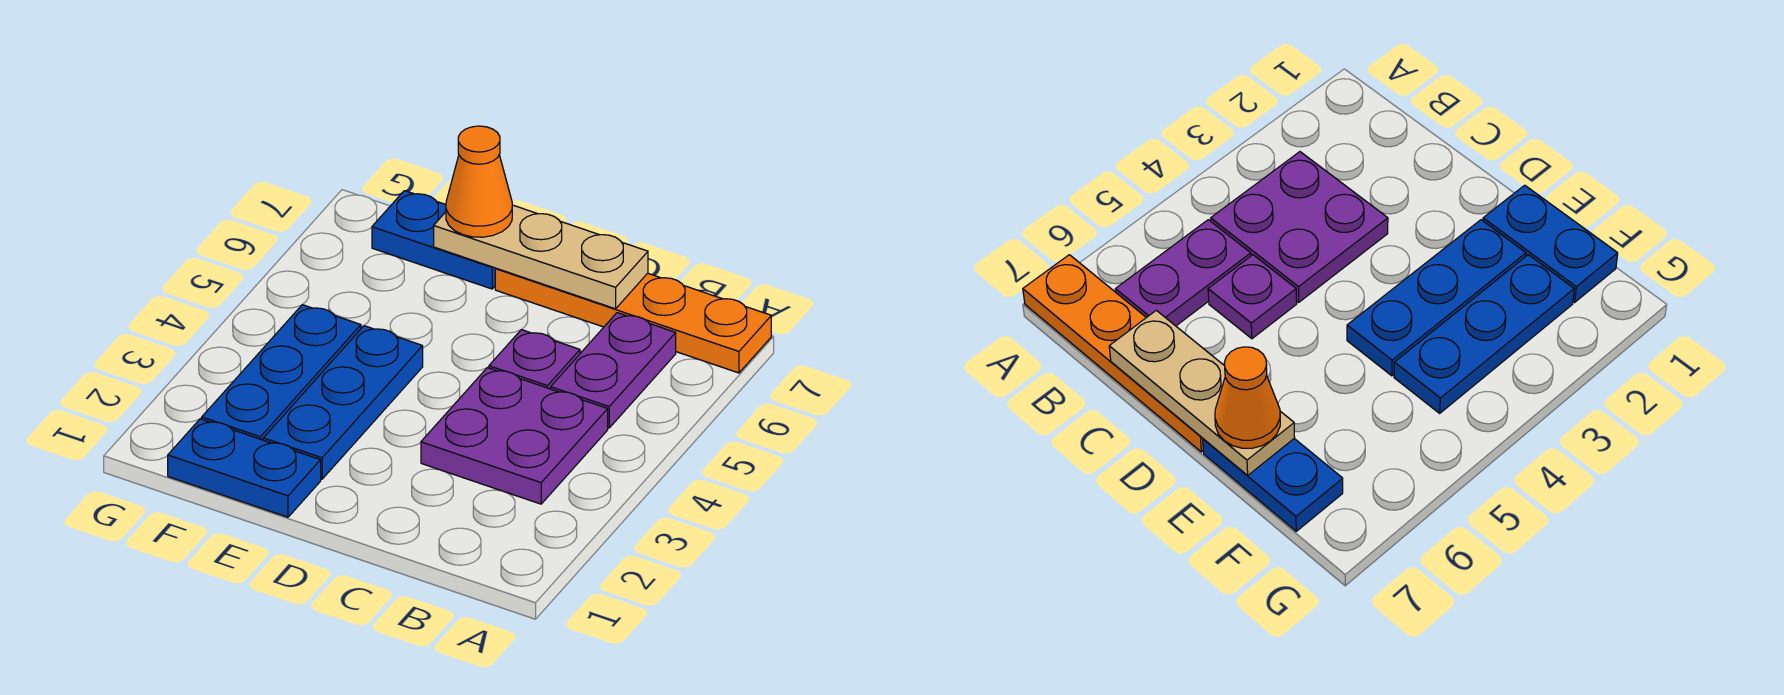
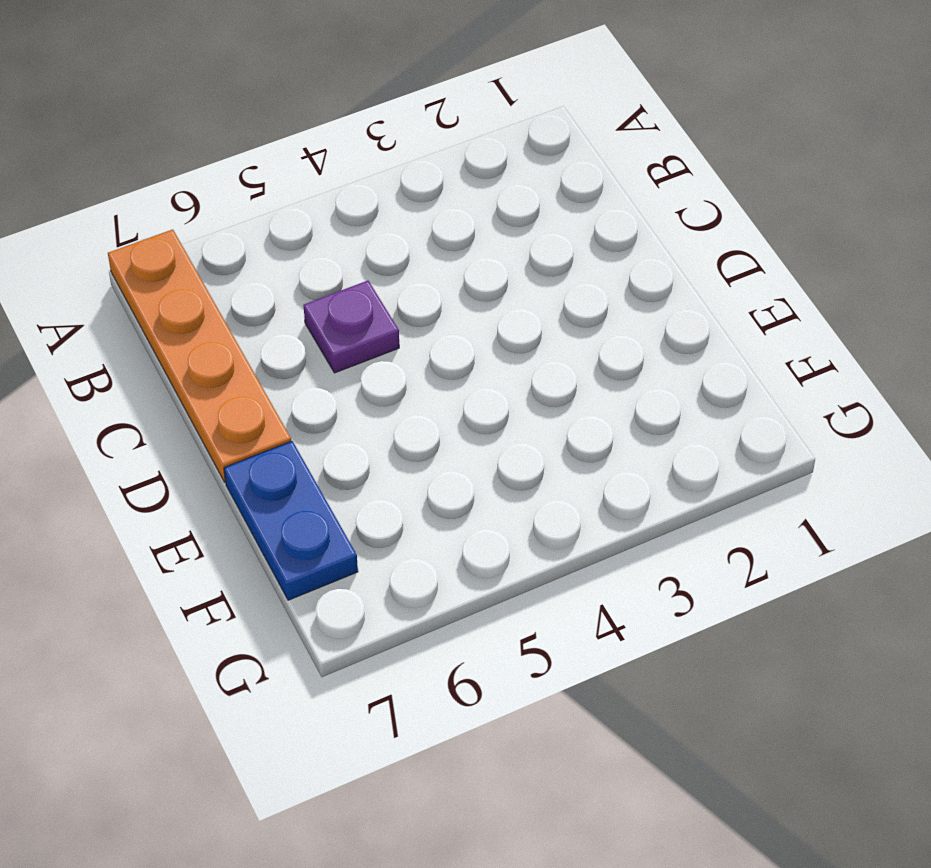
none -> purple 2x2 plate [421,368,608,504]
none -> purple 1x2 plate [551,313,676,428]

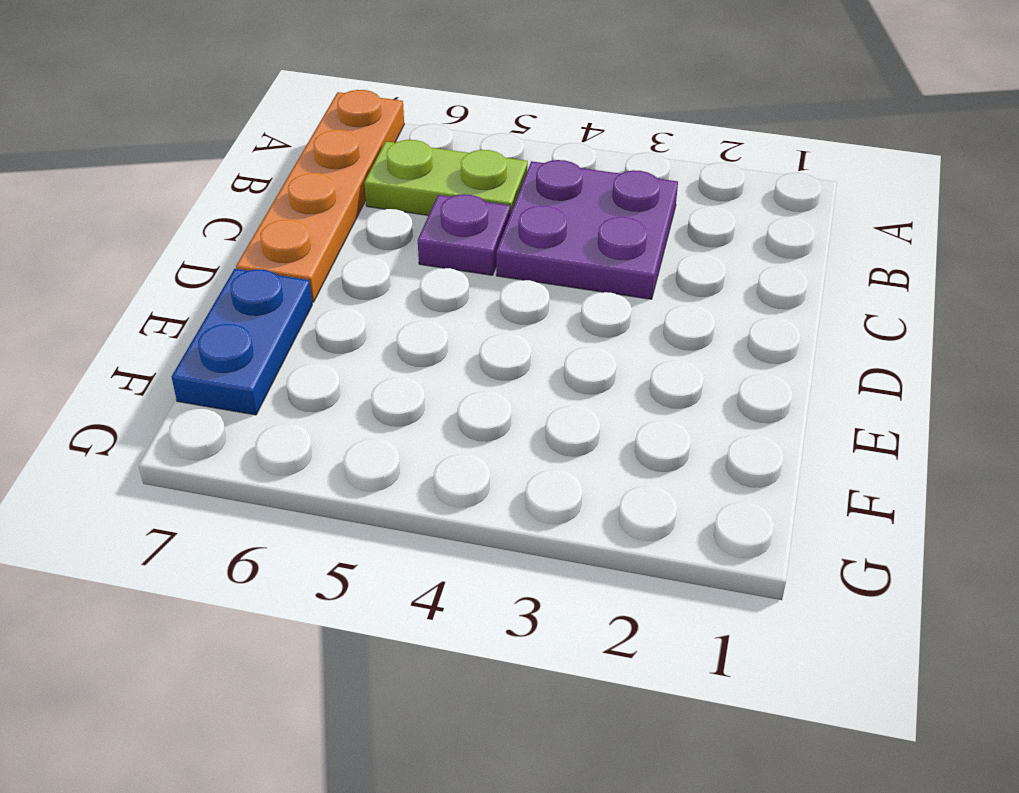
lime 1x2 plate [364,140,528,215] -> purple 1x2 plate [551,313,676,428]
none -> blue 1x2 plate [168,419,321,517]
none -> blue 1x3 plate [263,326,423,479]

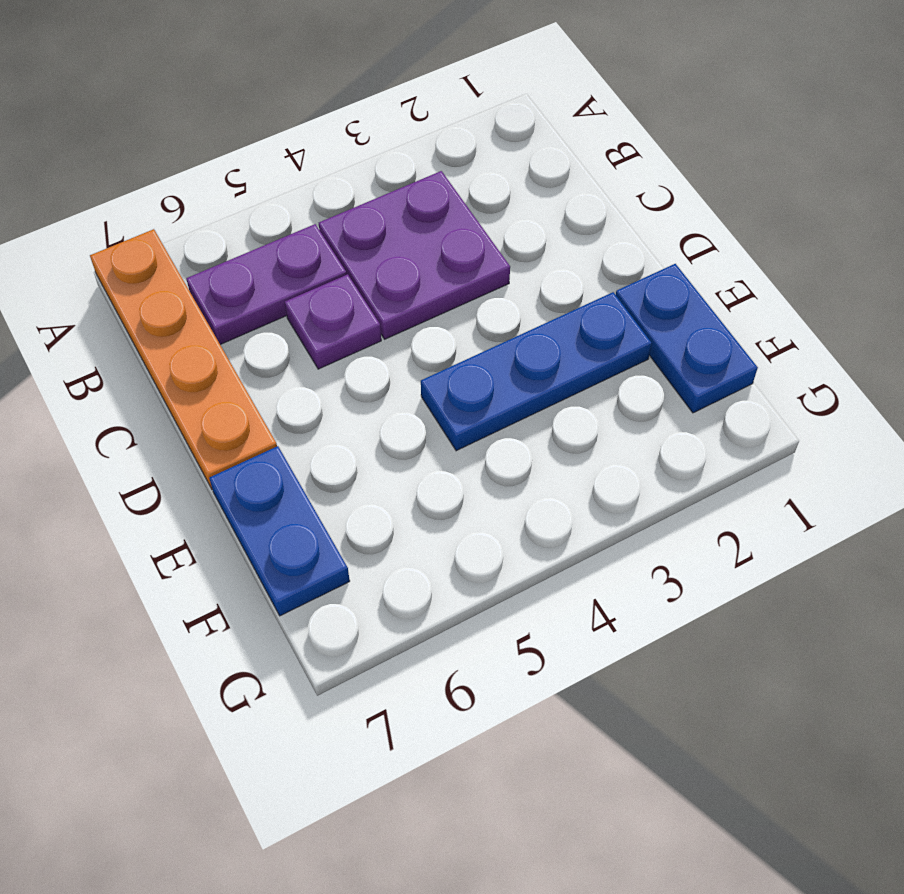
none -> blue 1x3 plate [202,305,361,440]
none -> tan 1x3 plate [434,205,648,309]

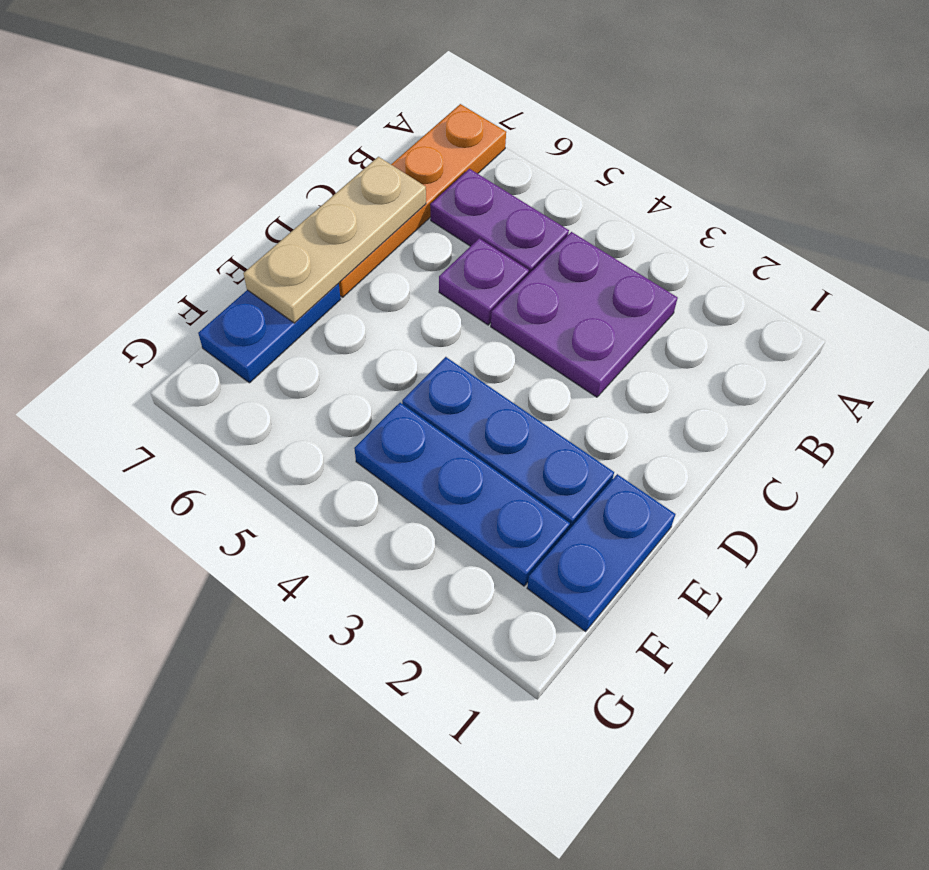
none -> orange 1x1 cone [446,126,512,237]

